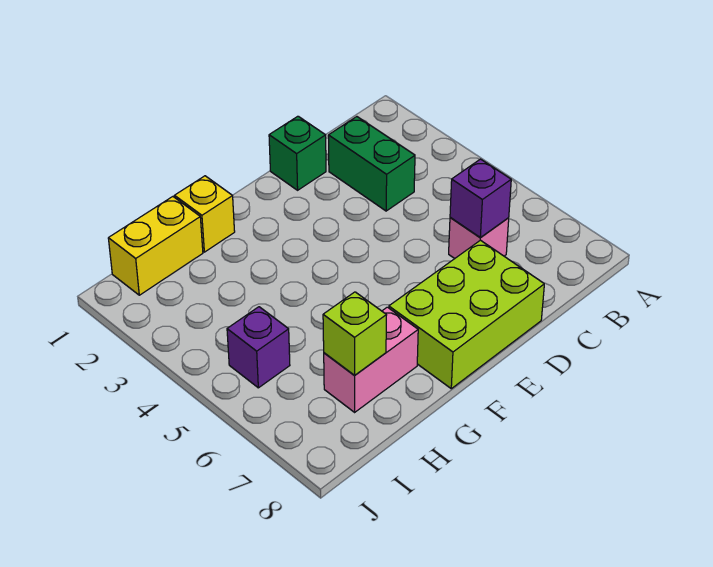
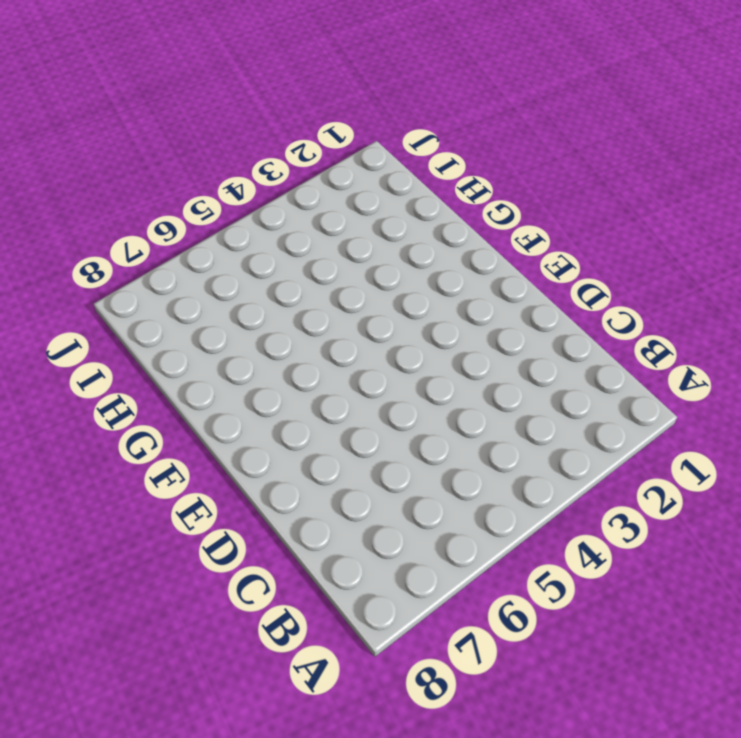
none -> green 1x2 brick [328,117,415,211]
none -> pink 1x1 brick [449,217,509,259]

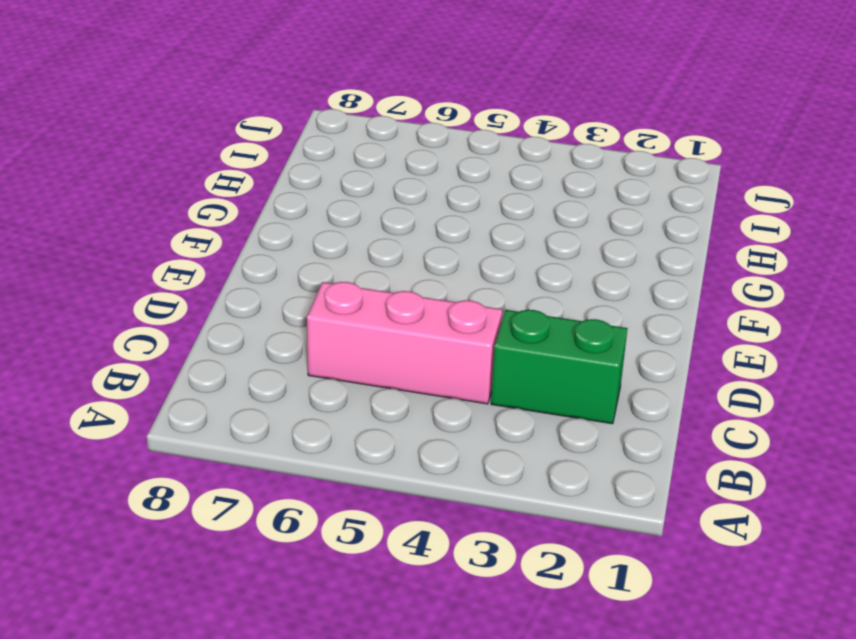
pink 1x3 brick [307,282,502,404] -> pink 1x1 brick [449,217,509,259]
none -> green 1x1 brick [269,116,326,190]
none -> lime 2x3 brick [389,240,544,389]

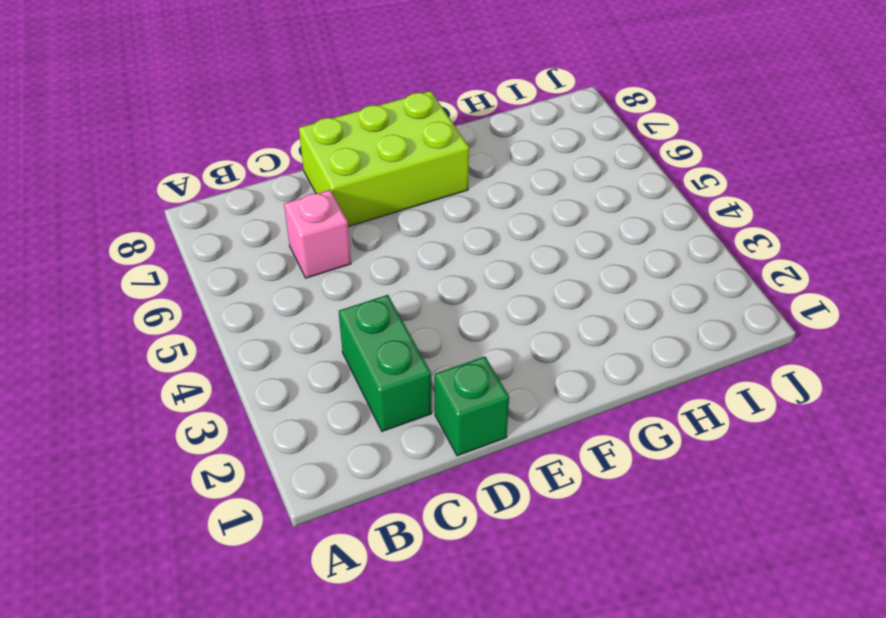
none -> yellow 1x1 brick [175,176,235,252]
none -> pink 1x2 brick [324,307,418,412]

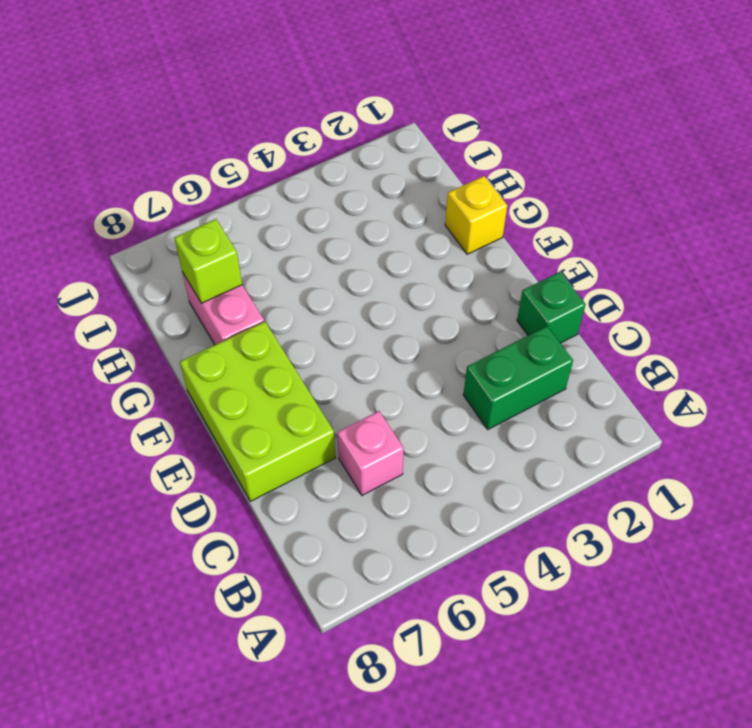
none -> yellow 1x2 brick [108,197,203,295]
none -> purple 1x1 brick [227,307,290,388]

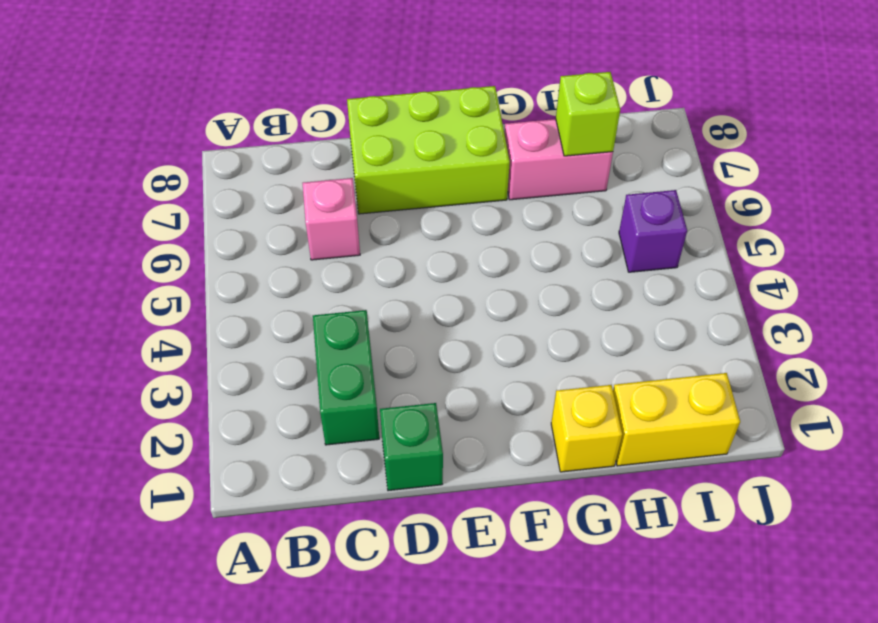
none -> purple 1x1 brick [450,159,511,238]

